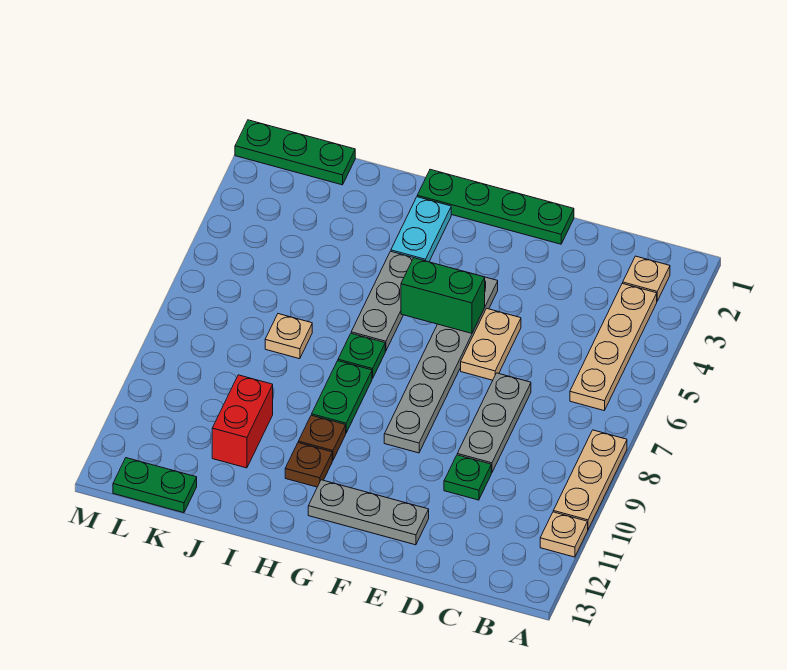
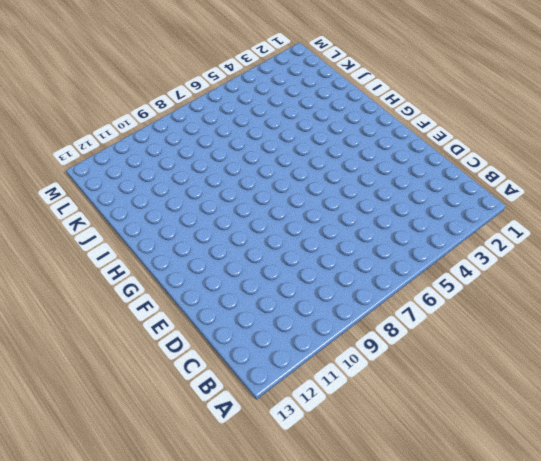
none -> tan 1x3 plate [553,430,627,529]
none -> tan 1x1 plate [540,512,588,557]
none -> tan 1x1 plate [623,256,670,301]

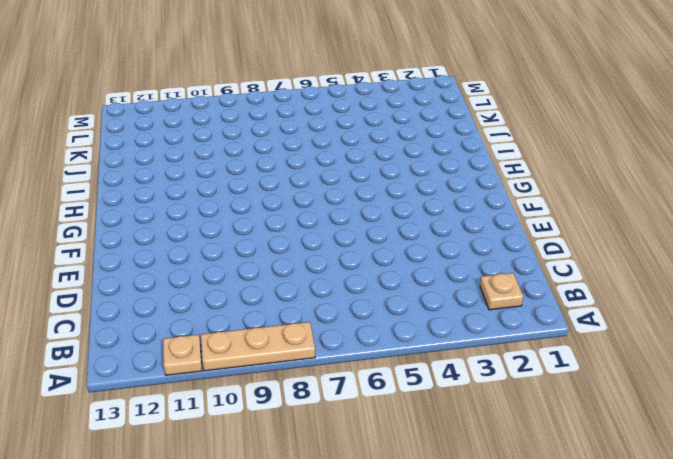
none -> tan 1x4 plate [570,283,657,411]
none -> grey 1x3 plate [457,373,531,473]
none -> green 1x1 plate [444,455,491,500]

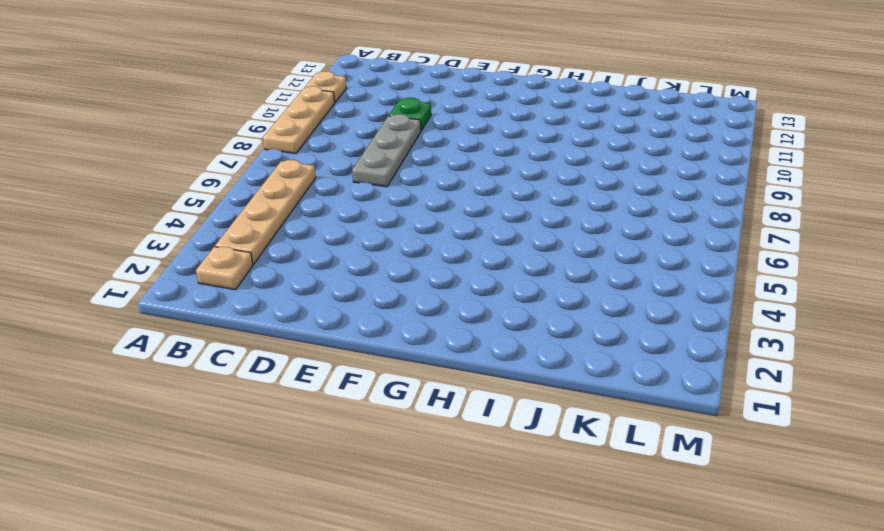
none -> green 1x4 plate [417,169,574,244]
none -> tan 1x2 plate [461,308,521,380]
none -> grey 1x3 plate [308,480,429,545]

